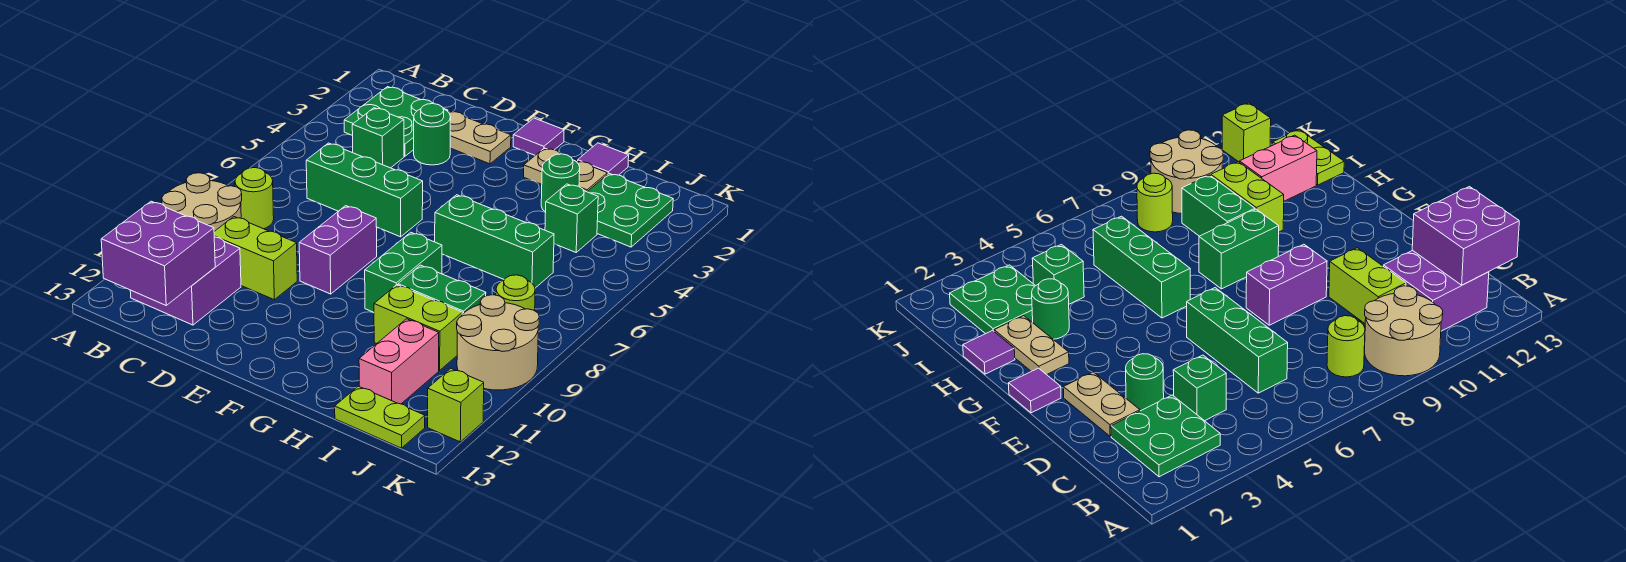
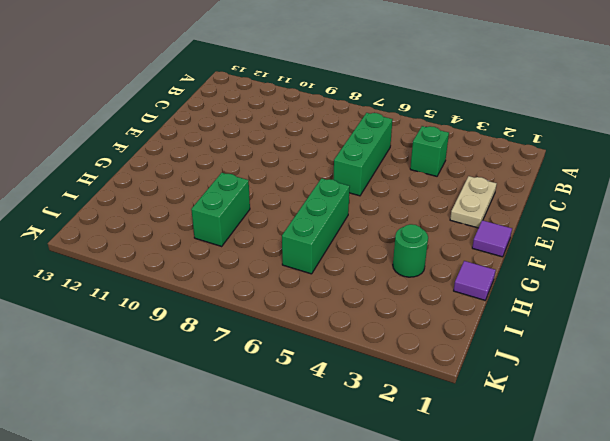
none -> tan 2x2 round brick [162,173,242,231]
none -> green 2x2 plate [344,87,448,156]
none -> lime 1x1 round brick [235,168,274,229]

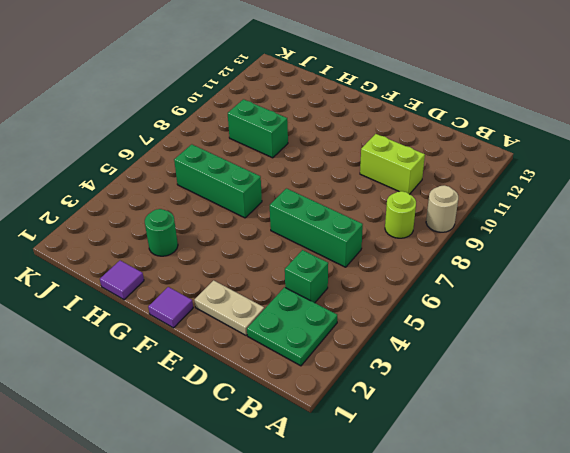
tan 1x1 round brick [426,185,458,232] -> tan 2x2 round brick [162,173,242,231]
none -> purple 2x2 brick [130,237,241,325]
none -> green 1x1 round brick [414,104,451,165]
none -> purple 1x2 brick [299,206,377,294]

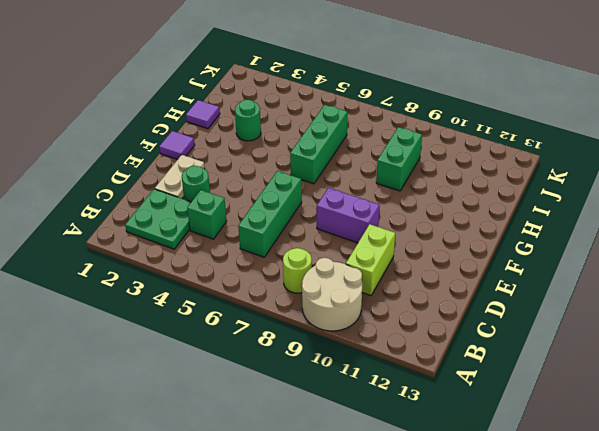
none -> purple 2x2 brick [130,237,241,325]
none -> tan 1x2 plate [524,148,607,192]
none -> green 1x2 brick [365,232,442,312]

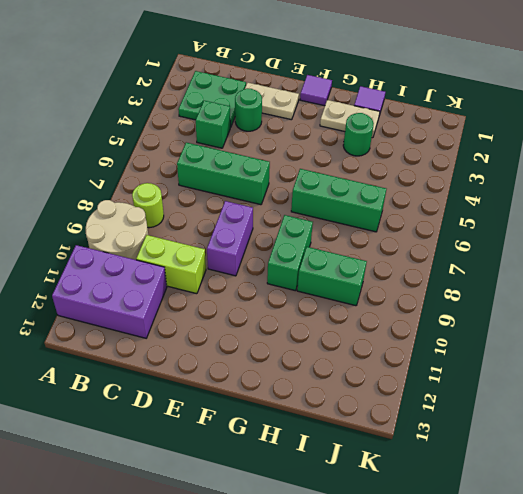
purple 2x3 brick [52,245,167,338] -> purple 2x2 brick [130,237,241,325]
none -> lime 1x2 brick [374,285,462,370]
none -> green 2x2 plate [588,173,673,247]
none -> green 1x1 brick [545,184,598,252]

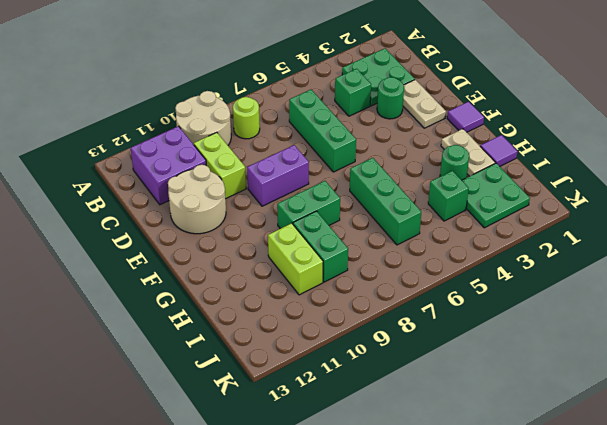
tan 2x2 round brick [168,165,226,234] -> tan 2x2 round brick moved to [457,295,539,390]
none -> pink 1x2 brick [359,319,439,404]
none -> lime 1x2 plate [335,386,425,448]
none -> lime 1x1 round brick [496,275,535,311]

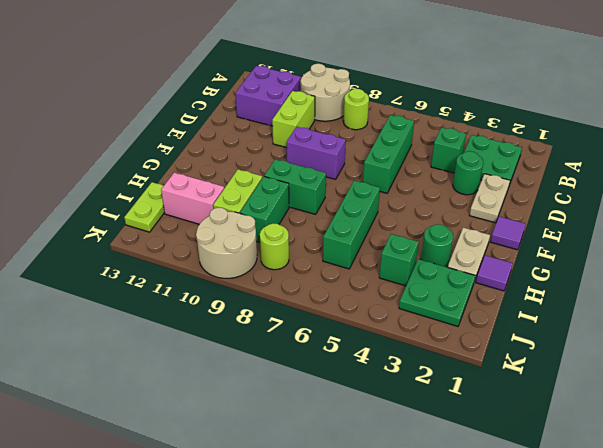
none -> lime 1x1 brick [428,368,484,442]
none -> purple 2x2 brick [101,201,215,305]

